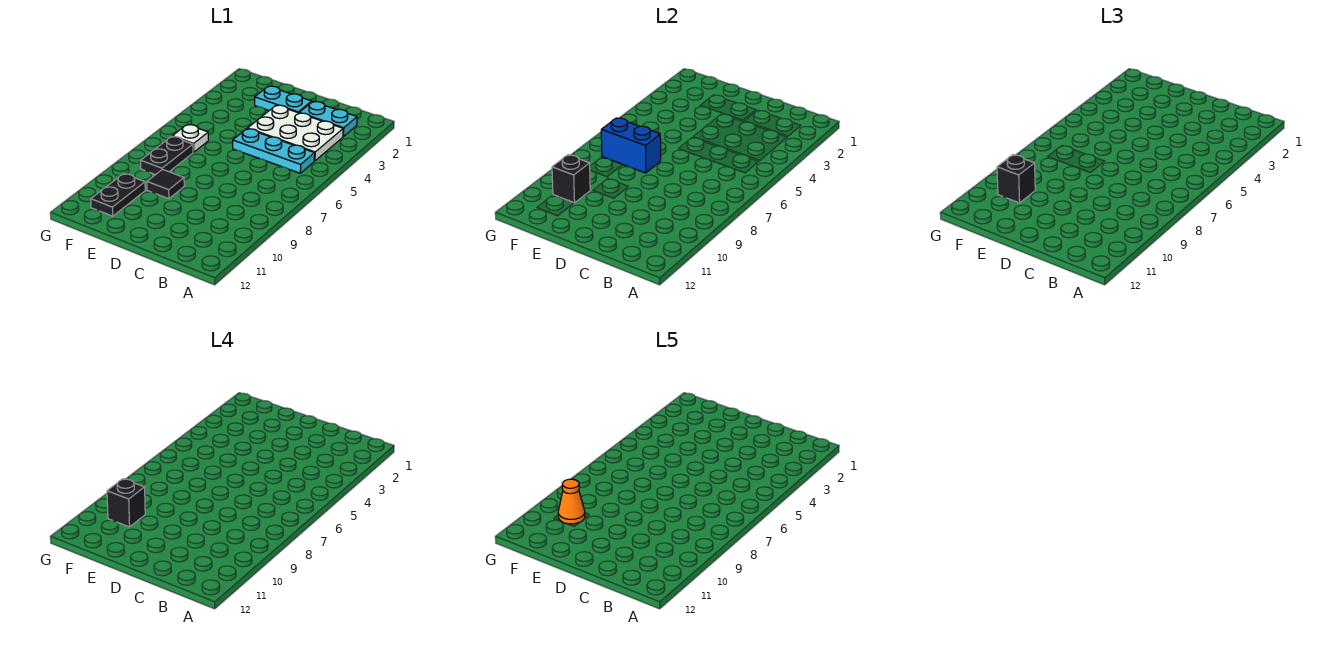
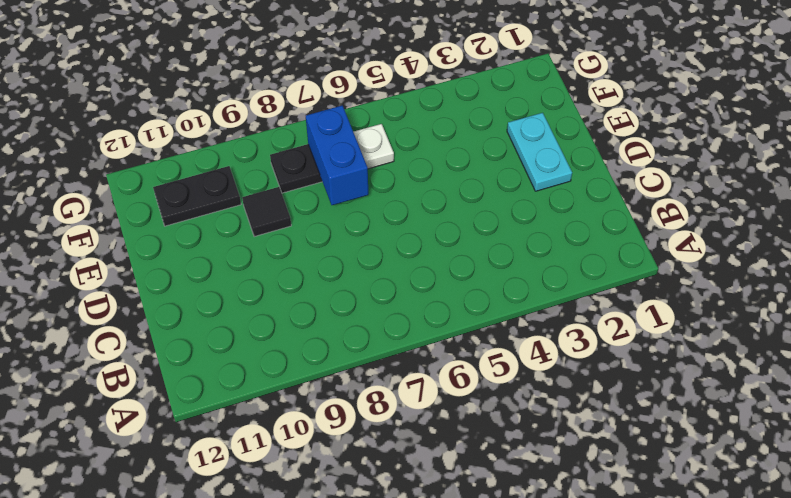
none -> cyan 1x2 plate [300,102,357,137]
none -> white 2x3 plate [248,105,343,161]
none -> cyan 1x3 plate [233,129,315,173]

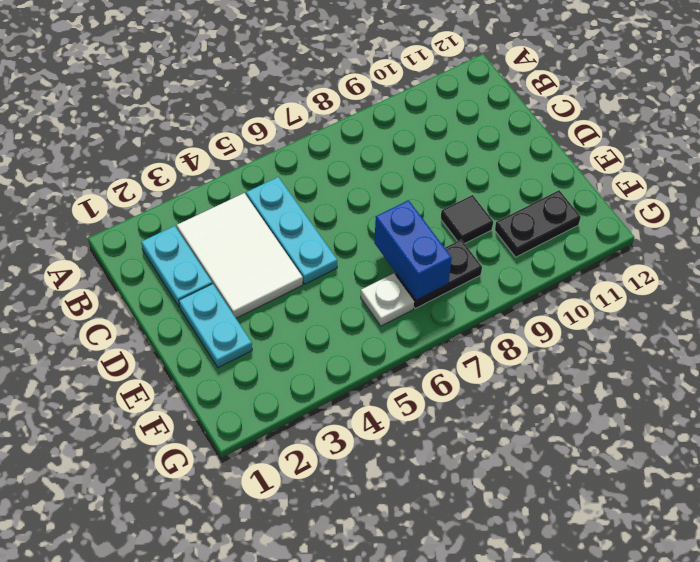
white 2x3 tile [177,193,303,318] -> white 2x3 plate [248,105,343,161]
none -> black 1x1 brick [552,155,590,203]
none -> black 1x1 brick [997,155,1035,203]
none -> black 1x1 brick [107,479,145,527]

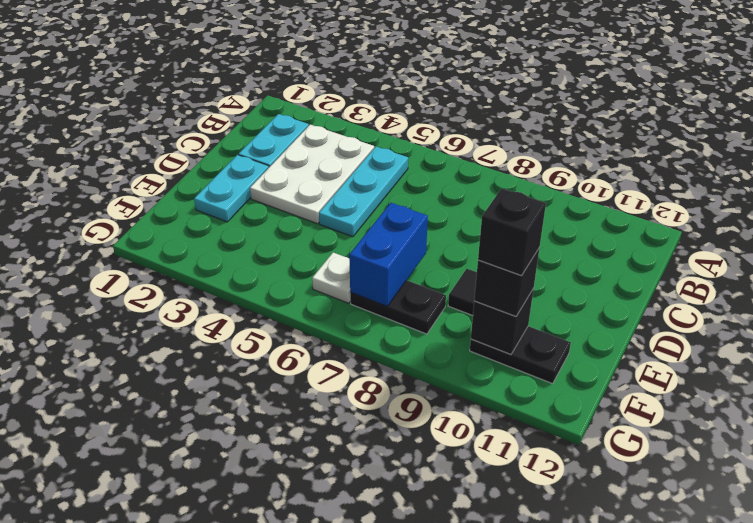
none -> orange 1x1 cone [558,479,585,524]

